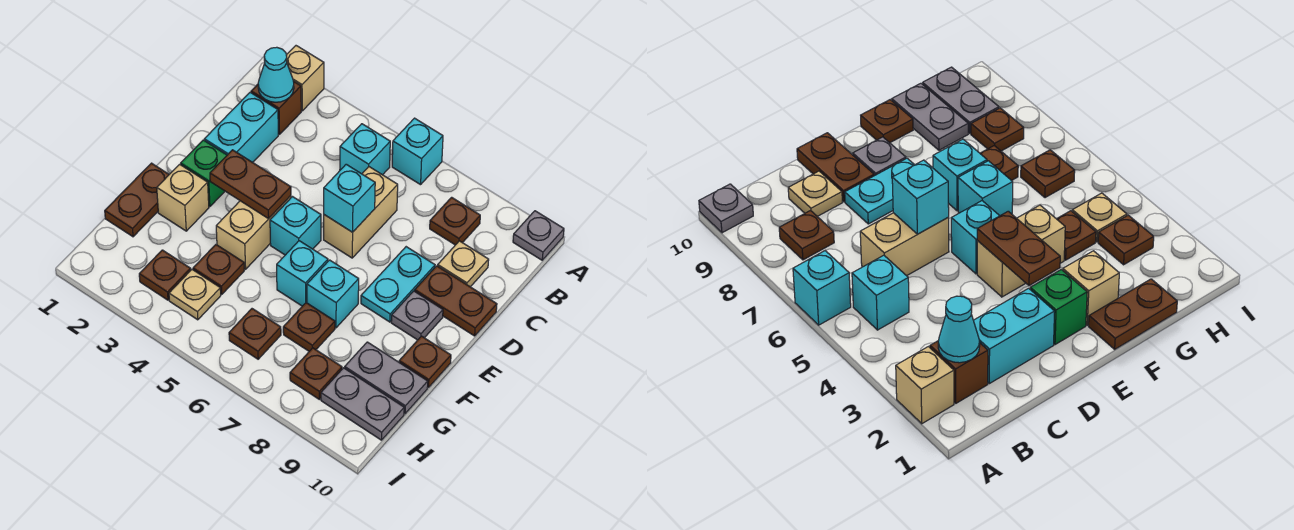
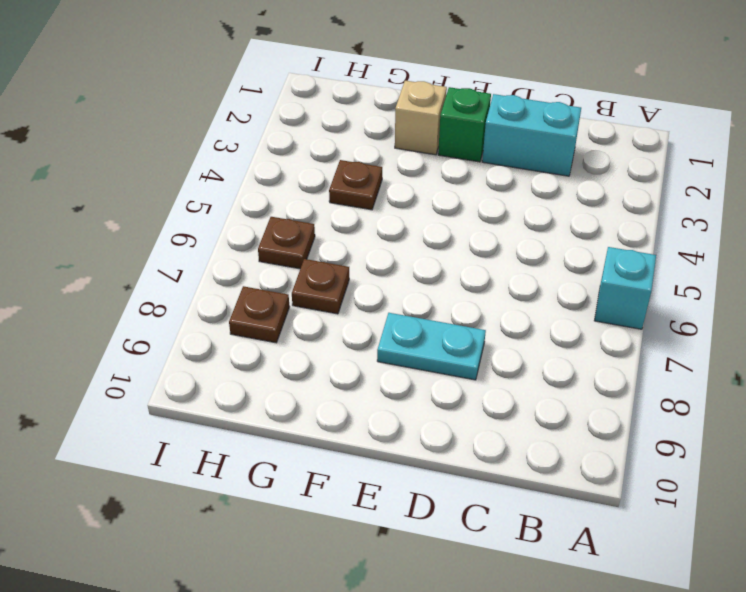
none -> tan 1x1 brick [286,46,324,111]
none -> grey 1x1 plate [513,211,564,260]
none -> brown 1x1 brick [251,81,301,135]
none -> cyan 1x1 brick [340,124,390,175]

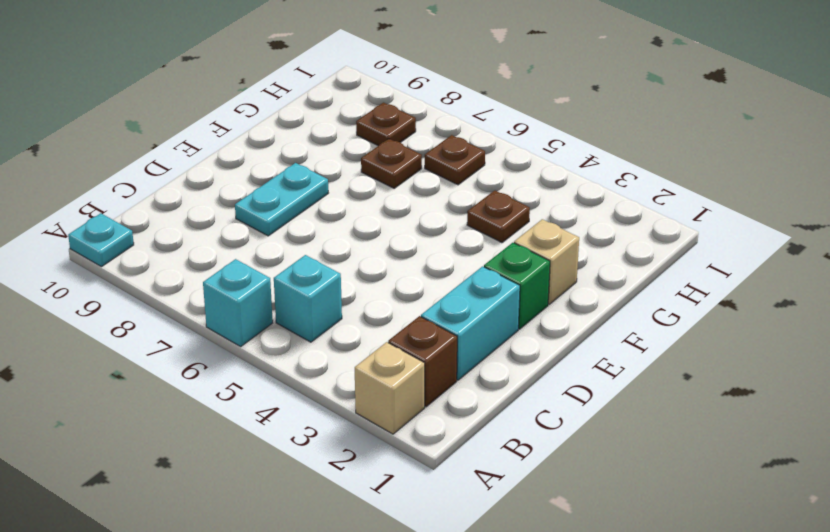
cyan 1x1 plate [68,213,134,267] -> grey 1x1 plate [513,211,564,260]
none -> brown 1x1 plate [430,197,480,245]
none -> tan 1x2 brick [324,167,398,258]
none -> tan 1x1 plate [438,241,489,287]
none -> brown 1x2 plate [415,266,497,336]

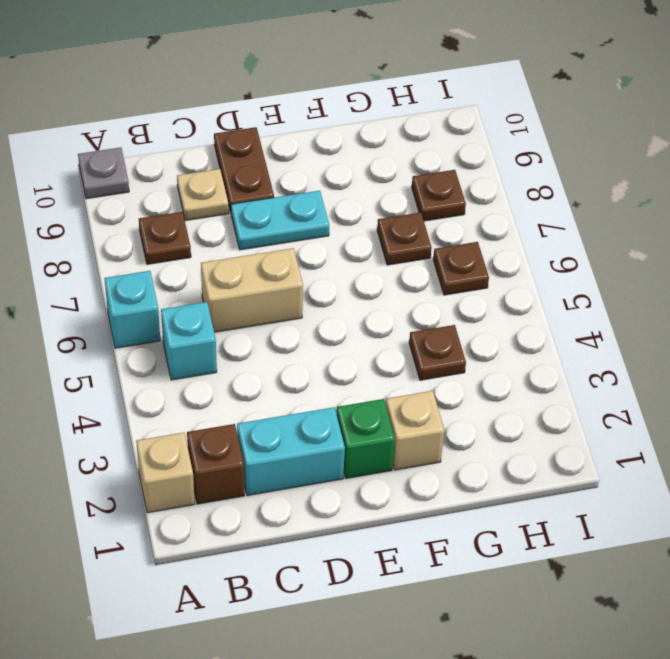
none -> tan 1x2 brick [216,196,291,269]
none -> cyan 1x1 brick [270,197,321,255]
none -> grey 1x1 plate [391,291,443,340]
none -> brown 1x2 plate [105,163,169,237]

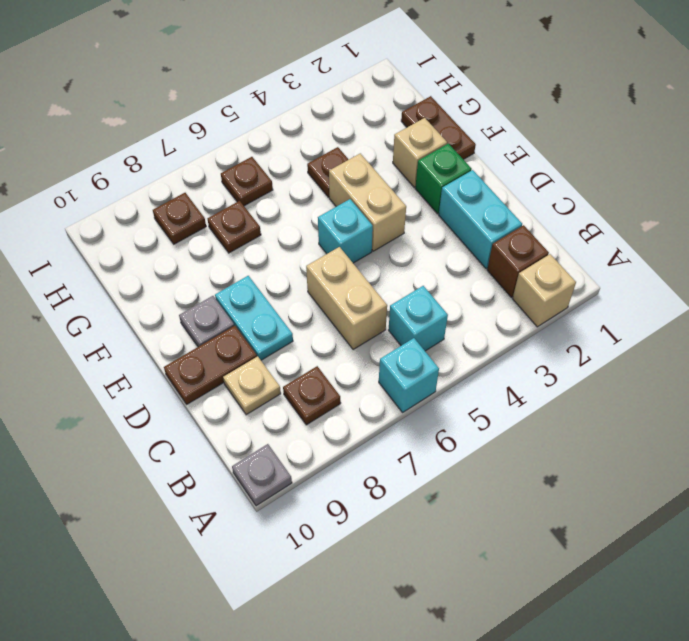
none -> cyan 1x1 brick [277,241,328,306]
none -> cyan 1x1 brick [307,260,359,328]
none -> brown 1x1 plate [399,336,451,388]
none -> grey 1x2 plate [345,342,428,414]

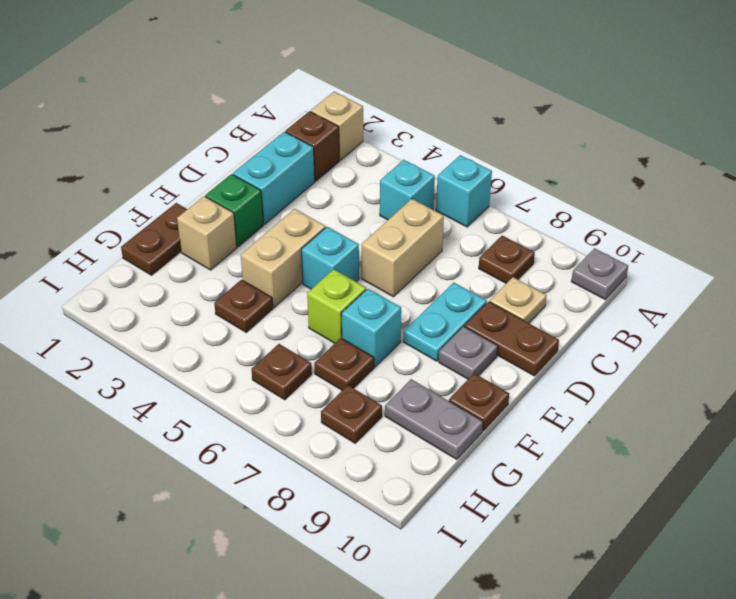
lime 1x1 brick [307,269,366,343] -> cyan 1x1 brick [277,241,328,306]
none -> brown 1x1 plate [139,250,191,300]
none -> tan 1x1 plate [169,270,221,320]
none -> grey 1x2 plate [321,368,404,440]
none -> cyan 1x1 cone [258,47,294,102]

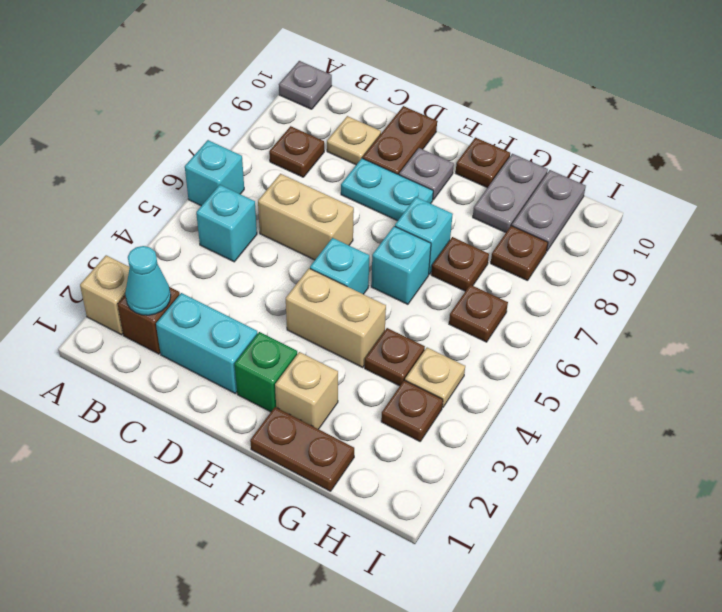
none -> cyan 1x1 brick [324,164,375,232]
none -> brown 1x2 plate [210,150,291,219]

